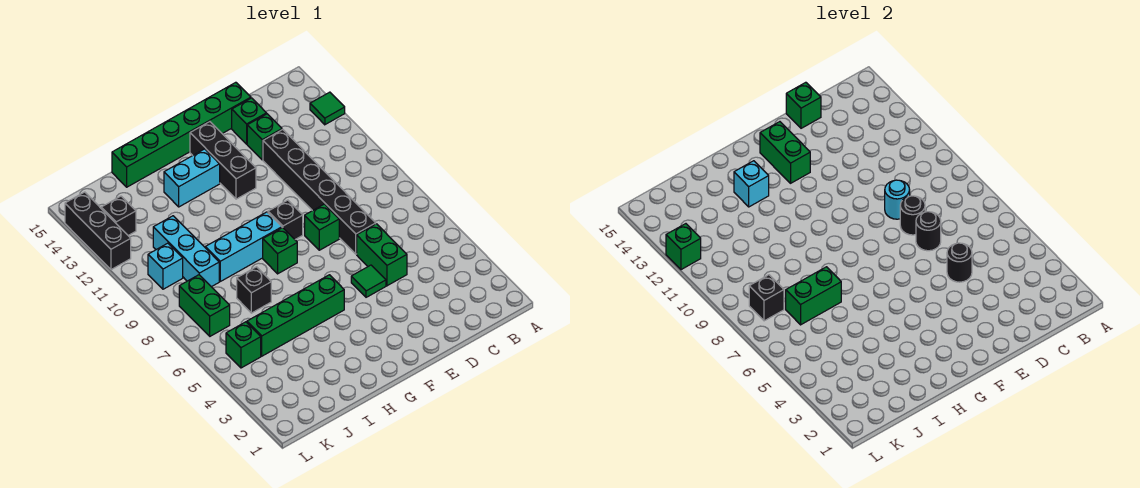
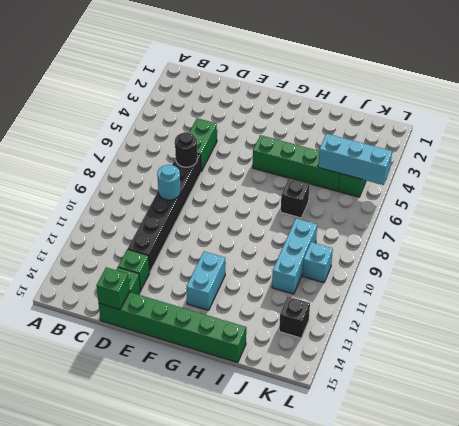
cyan 1x2 brick [186,251,225,310] -> cyan 1x2 brick turned to [164,149,220,207]
cyan 1x3 brick [318,134,392,185] -> cyan 1x3 brick moved to [205,212,282,281]
none -> green 1x1 tile [310,92,345,125]
none -> green 1x1 tile [351,265,386,297]
none -> green 1x1 brick [305,204,339,250]
none -> black 1x1 brick [268,200,303,239]

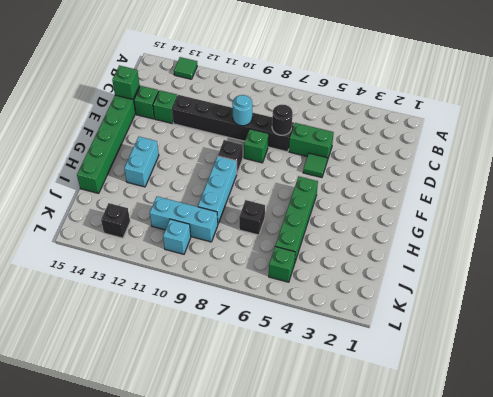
none -> black 1x3 brick [190,122,256,199]
none -> green 1x1 brick [263,228,297,274]
none -> green 1x2 brick [179,275,230,336]
none -> black 1x3 brick [65,192,131,270]

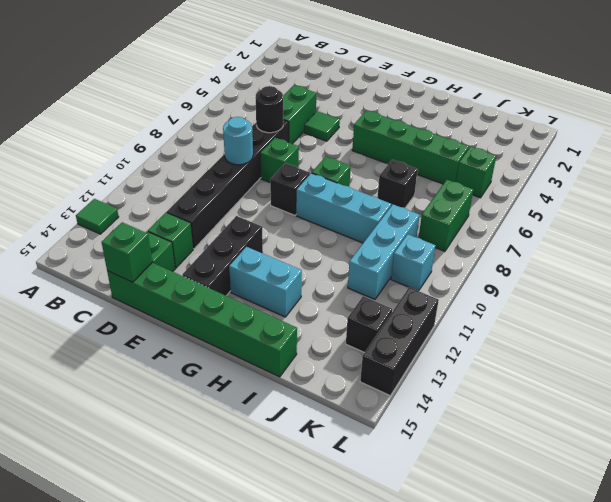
none -> black 1x1 round brick [947,243,972,282]
none -> black 1x1 round brick [900,196,925,235]
none -> green 1x2 brick [760,122,810,183]
none -> cyan 1x1 brick [734,161,769,207]

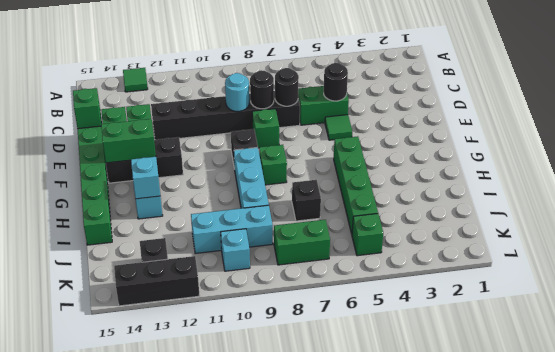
none -> green 1x2 brick [786,267,841,325]
none -> black 1x1 brick [749,275,784,321]
none -> green 1x1 brick [666,224,701,270]

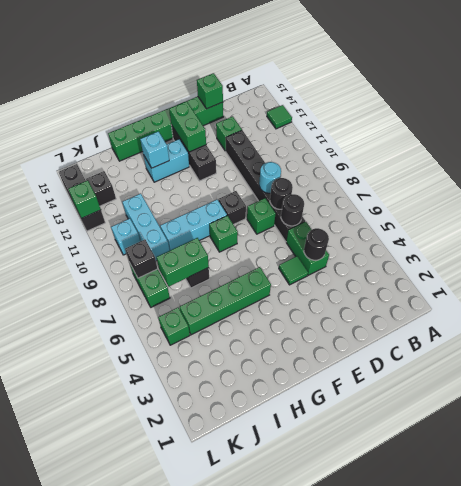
none -> green 1x1 brick [232,98,267,144]

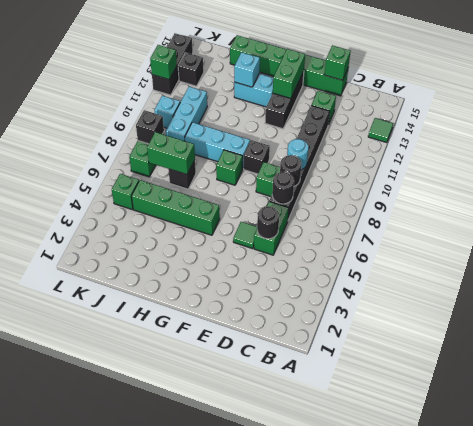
none -> green 1x1 brick [232,98,267,144]

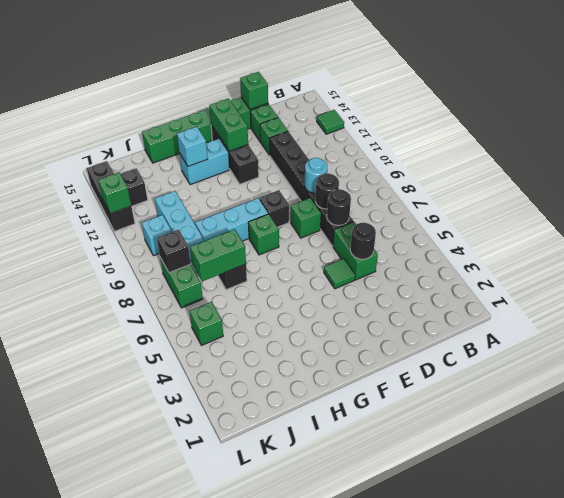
none -> green 1x4 brick [247,275,344,356]

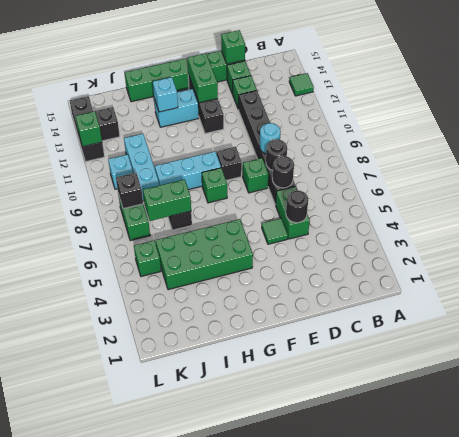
green 2x4 brick [156,219,253,290] -> green 1x4 brick [247,275,344,356]

